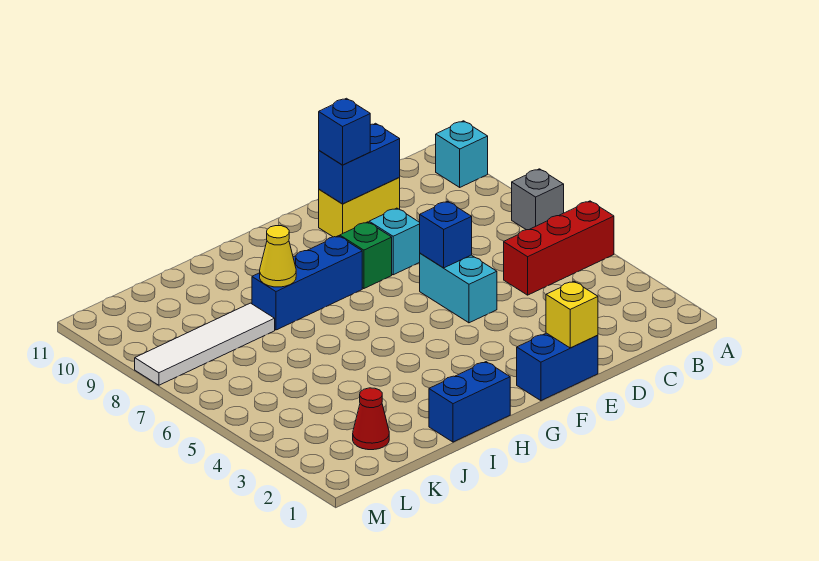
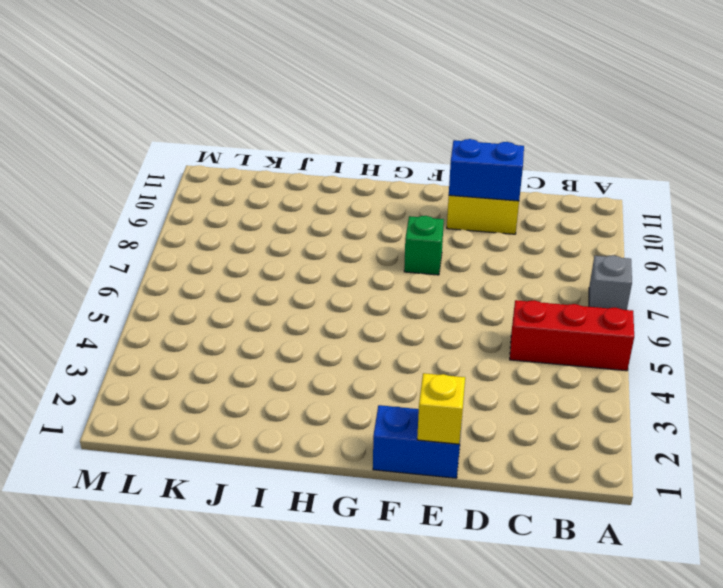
none -> cyan 1x1 brick [436,121,488,187]
none -> cyan 1x2 brick [420,253,497,323]
none -> cyan 1x1 brick [369,208,420,275]

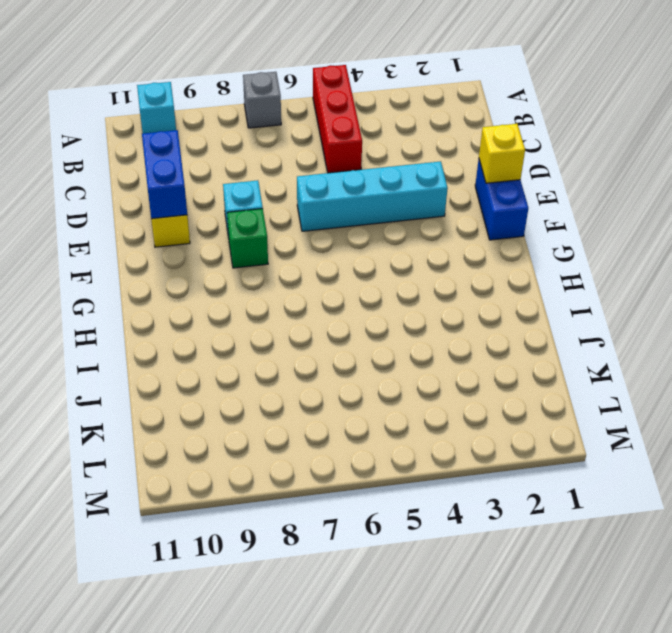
cyan 1x4 brick [297,161,448,231] -> cyan 1x2 brick [420,253,497,323]
none -> blue 1x3 brick [252,236,362,330]
none -> blue 1x2 brick [429,362,510,442]
none -> white 1x4 tile [135,303,275,385]

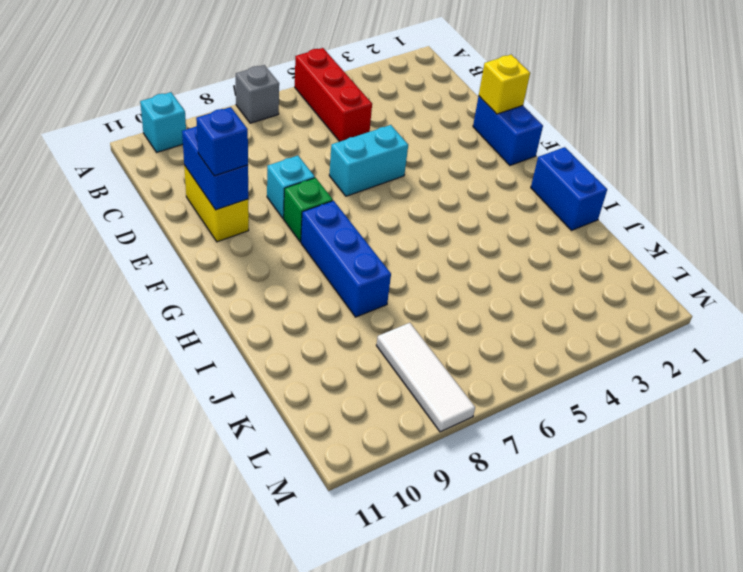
white 1x3 tile [376,323,475,432] -> white 1x4 tile [135,303,275,385]
none -> red 1x1 cone [353,388,389,450]
none -> blue 1x1 brick [420,201,472,268]
none -> yellow 1x1 cone [260,226,296,287]

